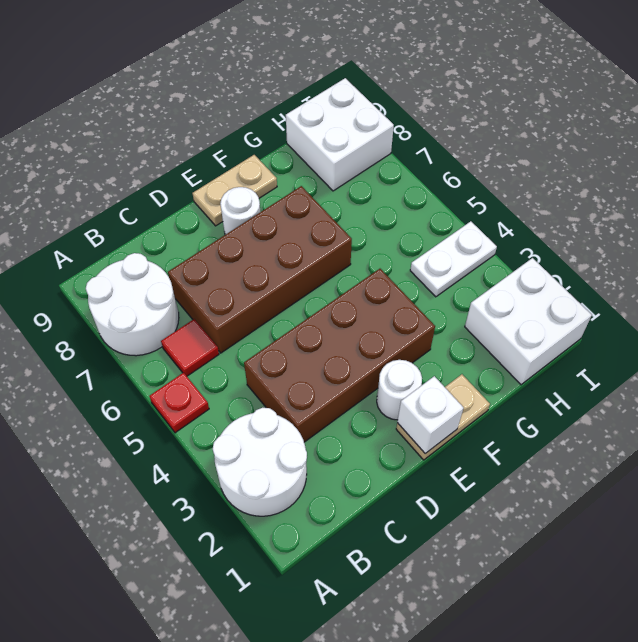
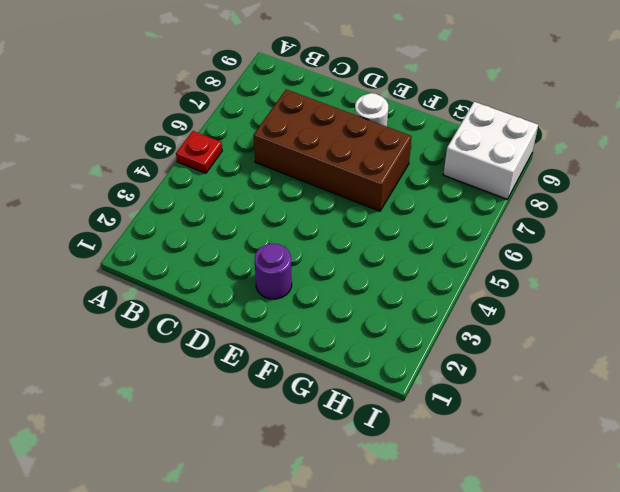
purple 1x1 round brick [255,244,292,299] -> white 1x1 round brick [377,360,422,420]
none -> white 2x2 round brick [213,408,307,516]
none -> white 2x2 round brick [86,253,179,356]
none -> red 1x1 tile [161,319,219,376]

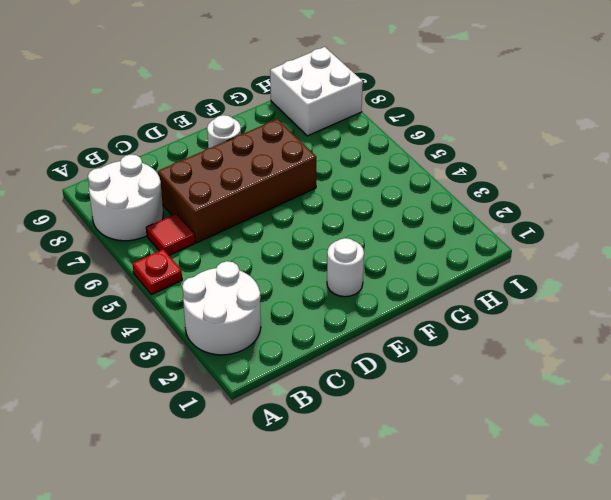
none -> brown 2x4 brick [244,269,435,442]
none -> tan 1x2 plate [396,374,490,460]
none -> tan 1x2 plate [192,155,277,226]

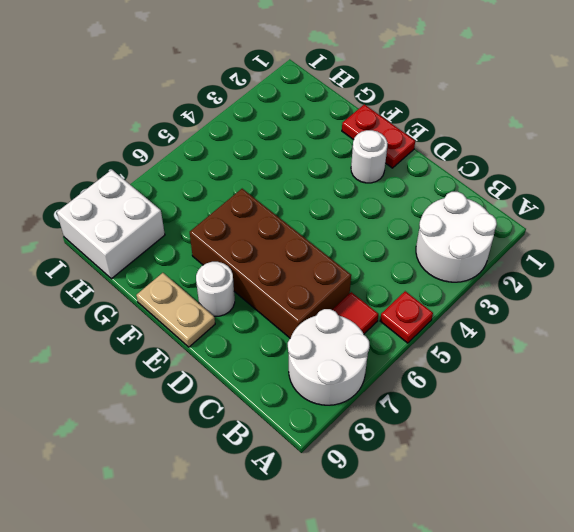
red 1x2 plate [342,104,415,168] -> tan 1x2 plate [396,374,490,460]
none -> brown 2x4 brick [244,269,435,442]
none -> white 2x2 brick [465,258,592,385]
none -> white 1x2 plate [410,221,497,297]

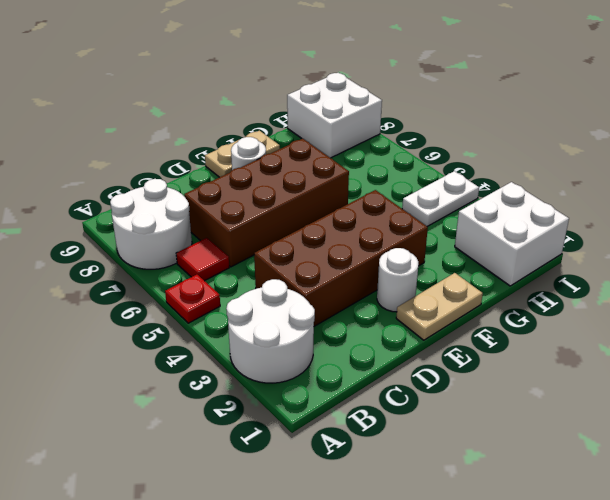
none -> white 1x1 brick [397,376,464,454]

